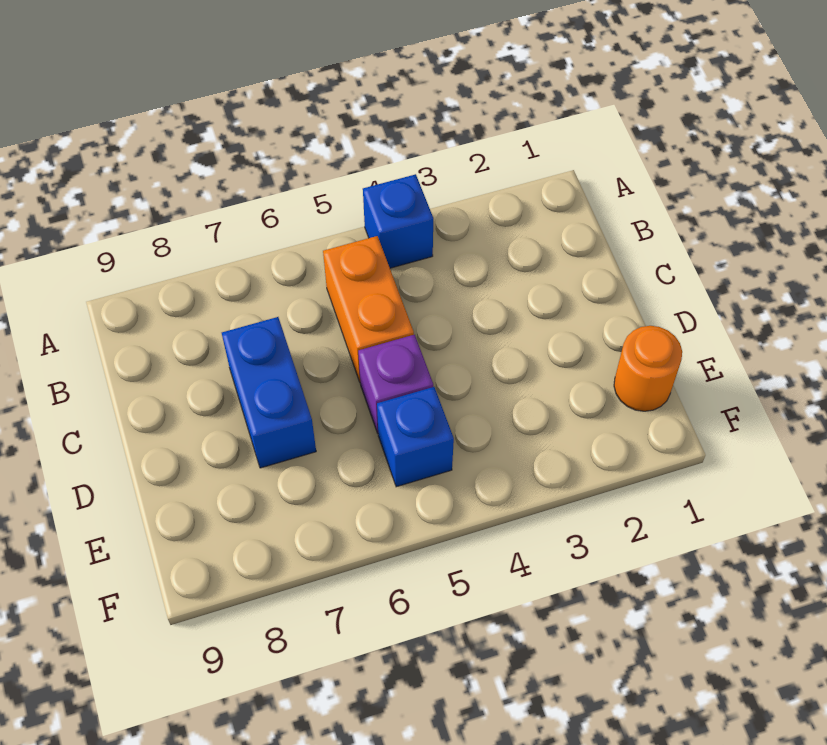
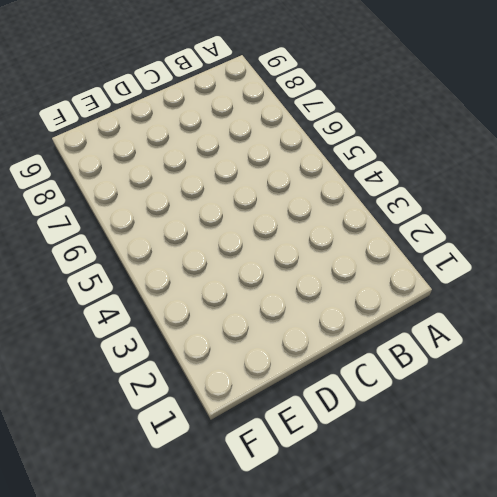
none -> blue 1x1 brick [363,174,433,268]
none -> orange 1x2 brick [323,236,414,382]

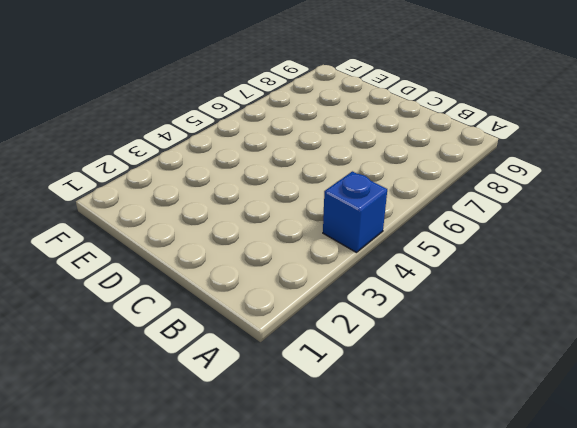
none -> orange 1x2 brick [323,236,414,382]
none -> blue 1x2 brick [222,317,316,468]

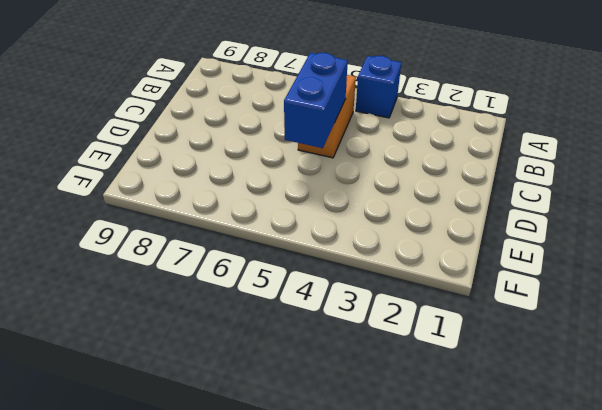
blue 1x2 brick [284,53,348,148] -> blue 1x2 brick moved to [222,317,316,468]
none -> purple 1x1 brick [358,335,433,433]
none -> orange 1x1 round brick [614,326,682,411]

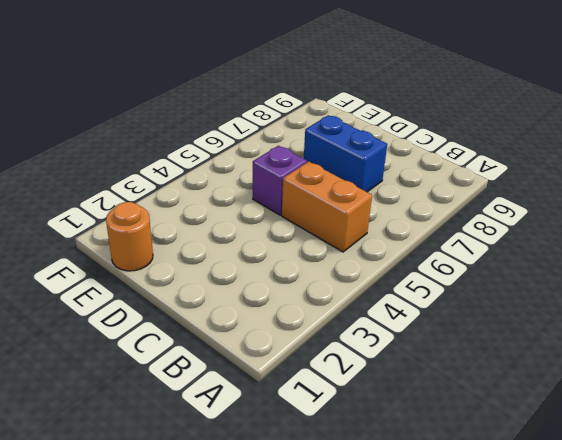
none -> blue 1x1 brick [363,174,433,268]
none -> blue 1x1 brick [377,387,454,487]

